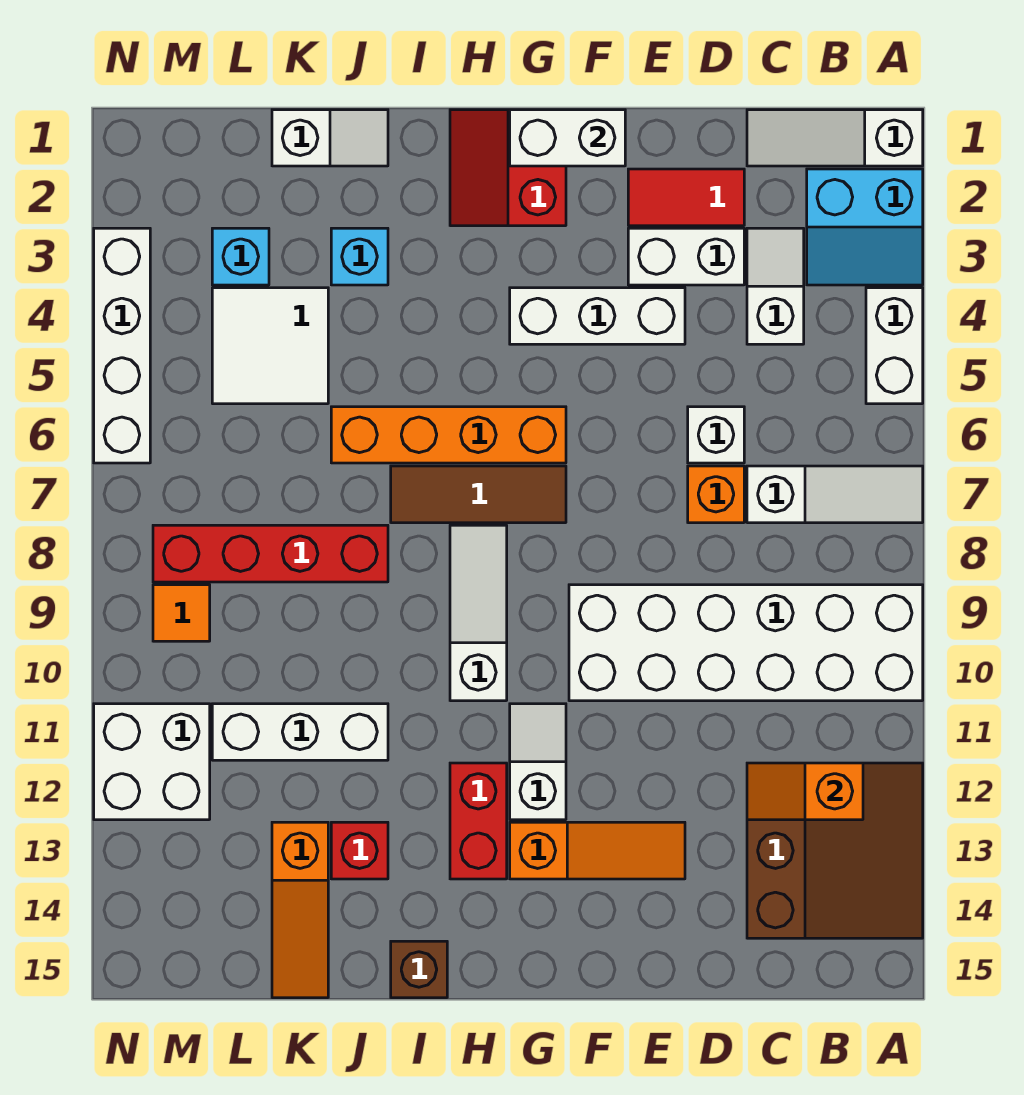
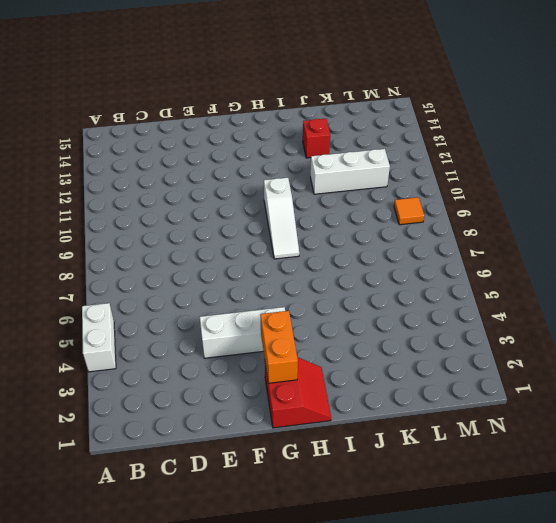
orange 1x2 brick [260,311,298,383] -> none
none -> white 1x3 slope [747,110,923,166]
none -> cyan 2x2 slope [807,169,923,285]
none -> white 1x3 slope [747,466,923,523]
none -> white 2x6 brick [569,585,923,701]

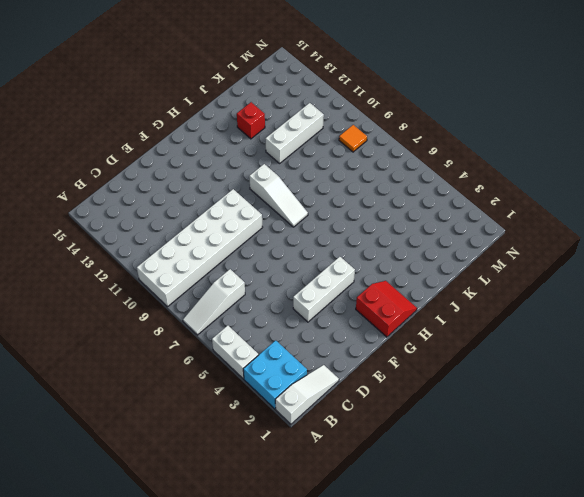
cyan 2x2 brick [243,340,307,409] -> cyan 2x2 slope [807,169,923,285]
none -> brown 3x3 slope [747,763,923,938]
none -> white 1x2 slope [747,228,804,344]
none -> red 1x2 tile [628,169,744,226]
none -> white 1x2 brick [628,228,744,285]

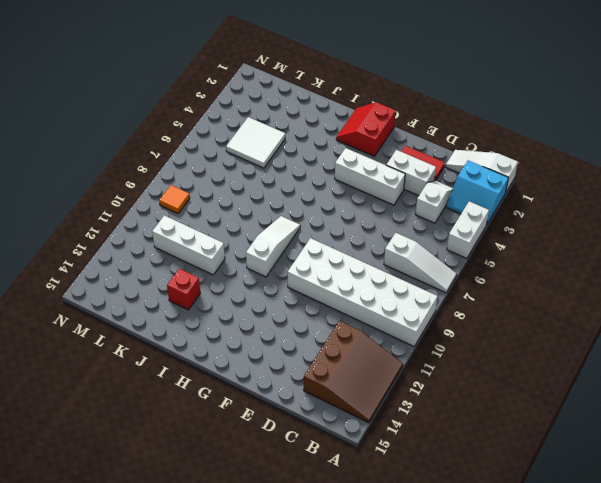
none -> white 1x1 brick [688,407,744,463]
none -> orange 1x1 brick [688,466,744,523]
none -> orange 1x3 slope [510,822,685,879]
none -> orange 1x4 brick [331,407,566,463]

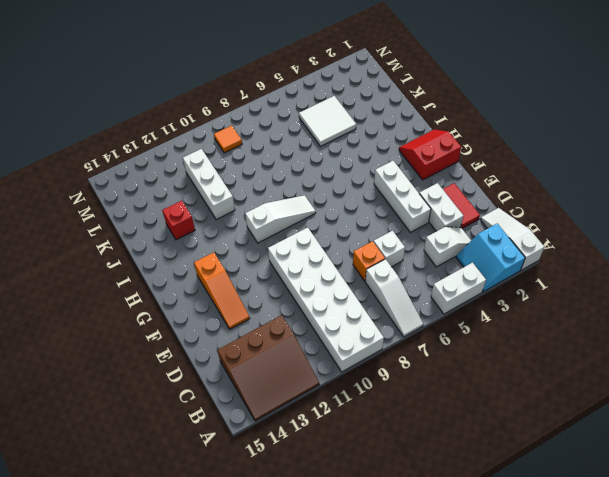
none -> orange 1x4 brick [331,407,566,463]
none -> brown 1x3 tile [391,466,566,523]
none -> white 1x2 slope [510,704,566,820]
none -> red 1x2 brick [450,763,507,879]

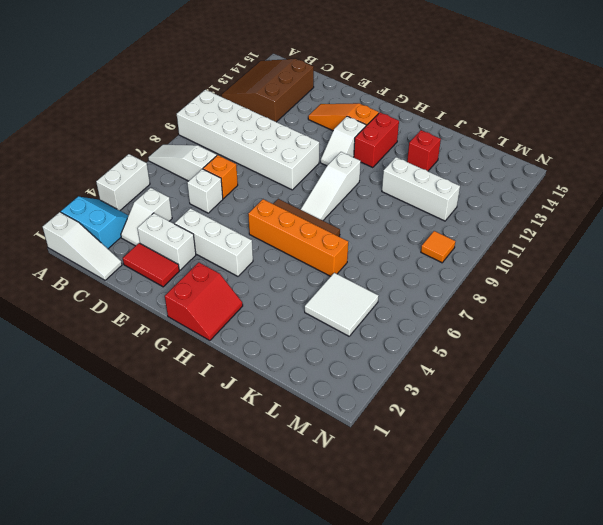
none -> brown 1x1 brick [391,941,447,998]
none -> white 1x2 slope [272,110,388,166]
none -> cyan 1x1 brick [331,228,388,285]
none -> red 1x4 brick [153,525,388,582]

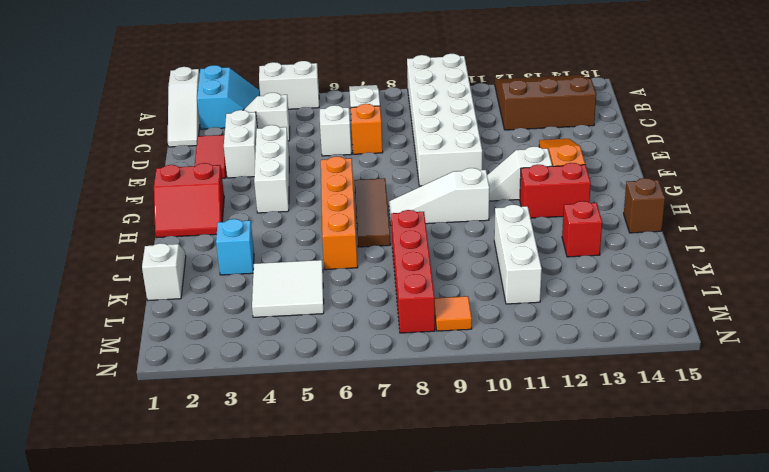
none -> orange 1x3 slope [272,822,328,998]
none -> cyan 1x1 brick [212,228,269,285]
none -> white 2x2 brick [94,704,210,820]
none -> white 1x4 brick [94,228,150,463]

